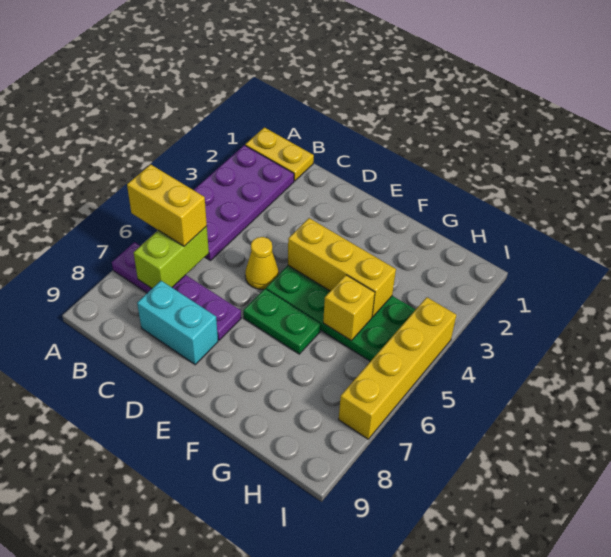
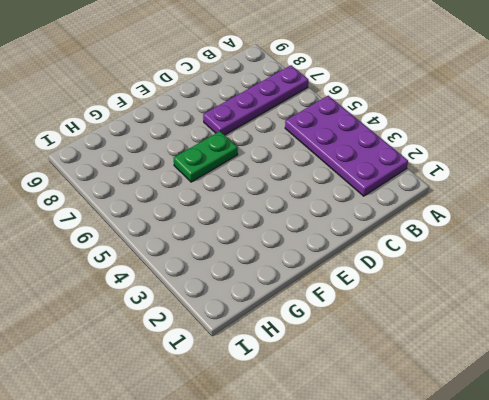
none -> yellow 1x2 plate [245,127,314,181]
none -> cyan 1x2 brick [137,281,218,365]
none -> yellow 1x1 cone [245,237,279,290]

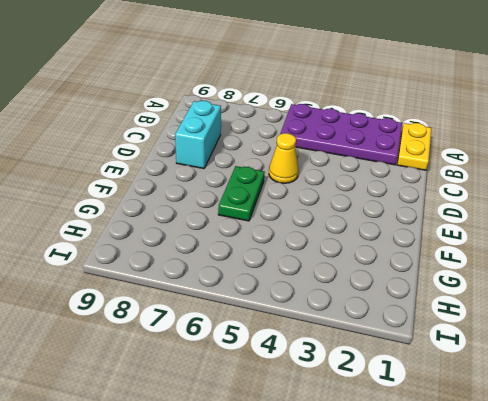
none -> purple 1x4 plate [112,242,241,340]
none -> green 2x4 plate [266,266,415,361]
none -> yellow 1x4 brick [339,297,456,439]

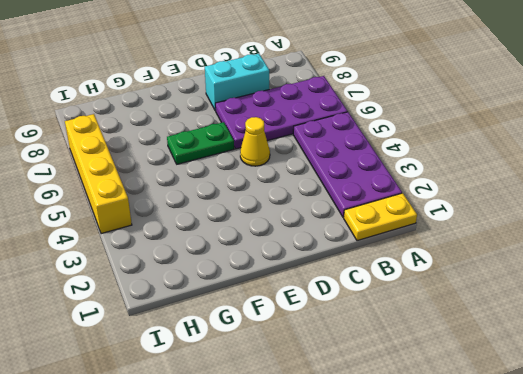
purple 2x4 plate [215,76,348,149] -> purple 1x4 plate [112,242,241,340]
none -> green 2x4 plate [266,266,415,361]
none -> lime 1x2 brick [134,226,209,288]
none -> yellow 1x3 brick [288,218,396,317]

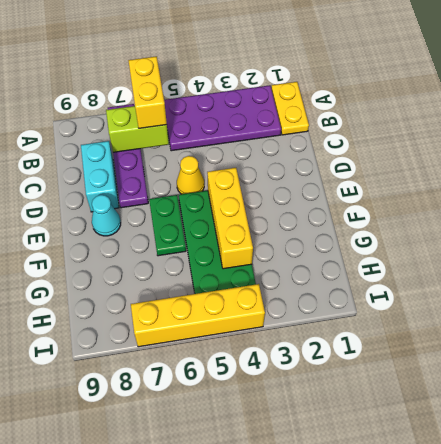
cyan 1x1 cone [92,195,121,236] -> none
none -> yellow 1x1 brick [323,275,375,341]

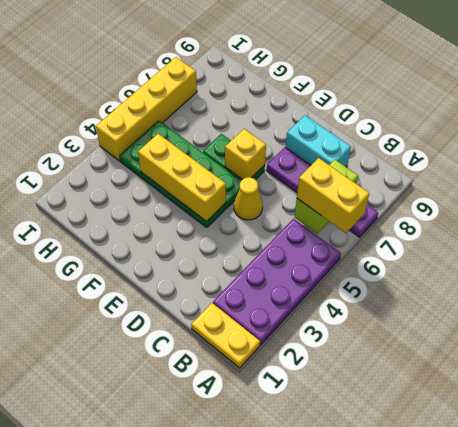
yellow 1x1 brick [225,129,266,180] -> yellow 1x1 brick moved to [323,275,375,341]

